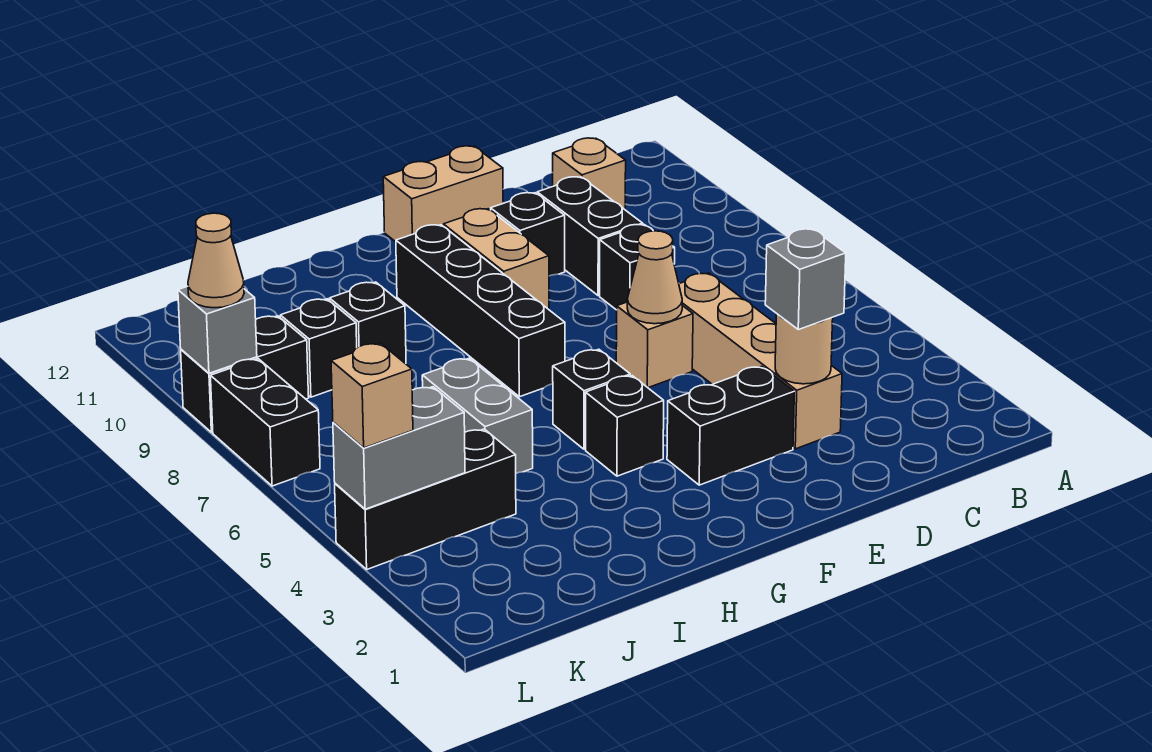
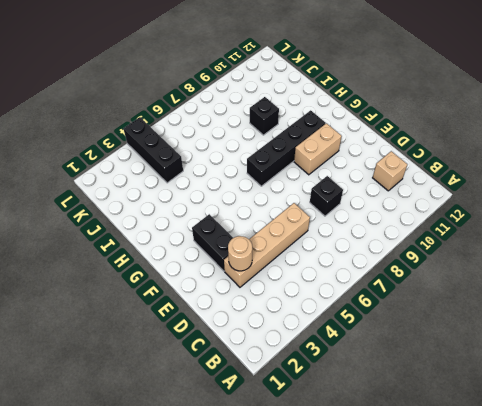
none -> black 1x2 brick [537,177,643,296]
none -> tan 1x1 brick [616,302,693,388]
none -> black 1x1 brick [491,193,565,276]

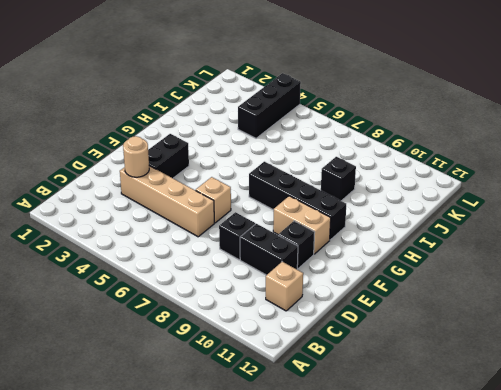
none -> tan 1x2 brick [383,146,503,242]
none -> black 1x1 brick [586,375,664,476]
none -> black 1x1 brick [553,349,630,449]

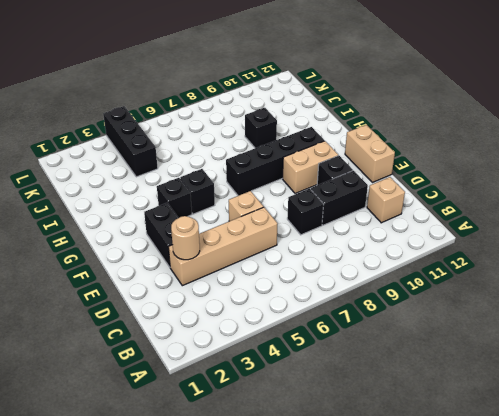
none -> grey 1x2 brick [422,358,533,473]
none -> black 1x1 brick [280,299,357,397]
none -> black 1x2 brick [181,316,309,432]

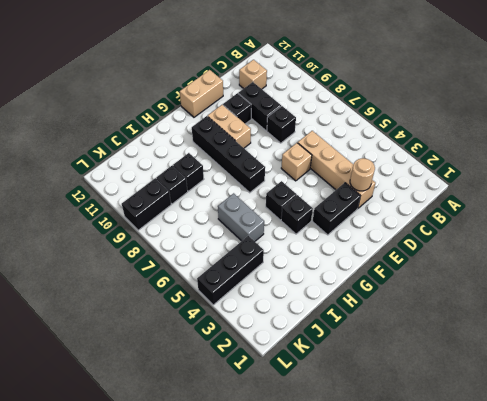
none -> black 1x2 brick [211,359,320,486]
none -> tan 1x1 cone [627,231,682,324]
none -> grey 1x2 brick [333,387,465,509]

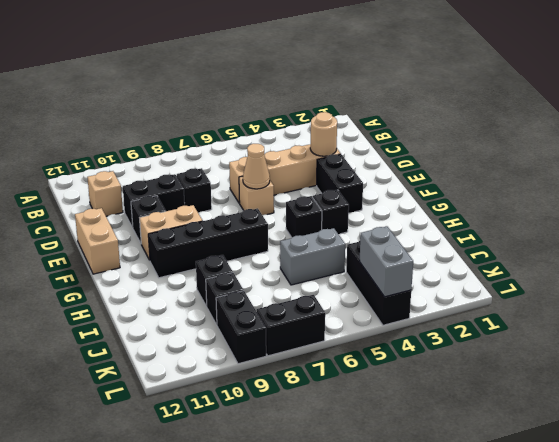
none -> grey 1x1 brick [178,286,257,373]
none -> grey 1x1 brick [765,229,846,330]
none -> tan 1x1 brick [331,343,413,448]

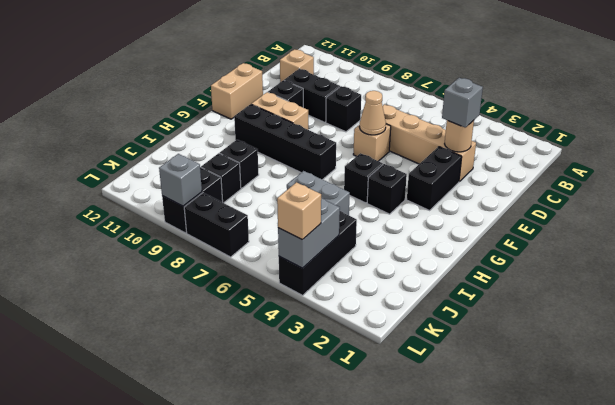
none -> tan 1x1 cone [188,213,244,308]

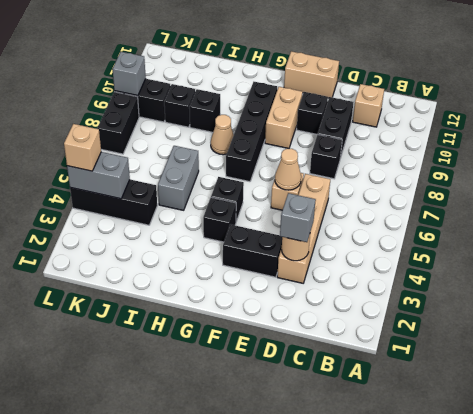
tan 1x1 cone [211,115,234,155] -> tan 1x1 cone moved to [188,213,244,308]

